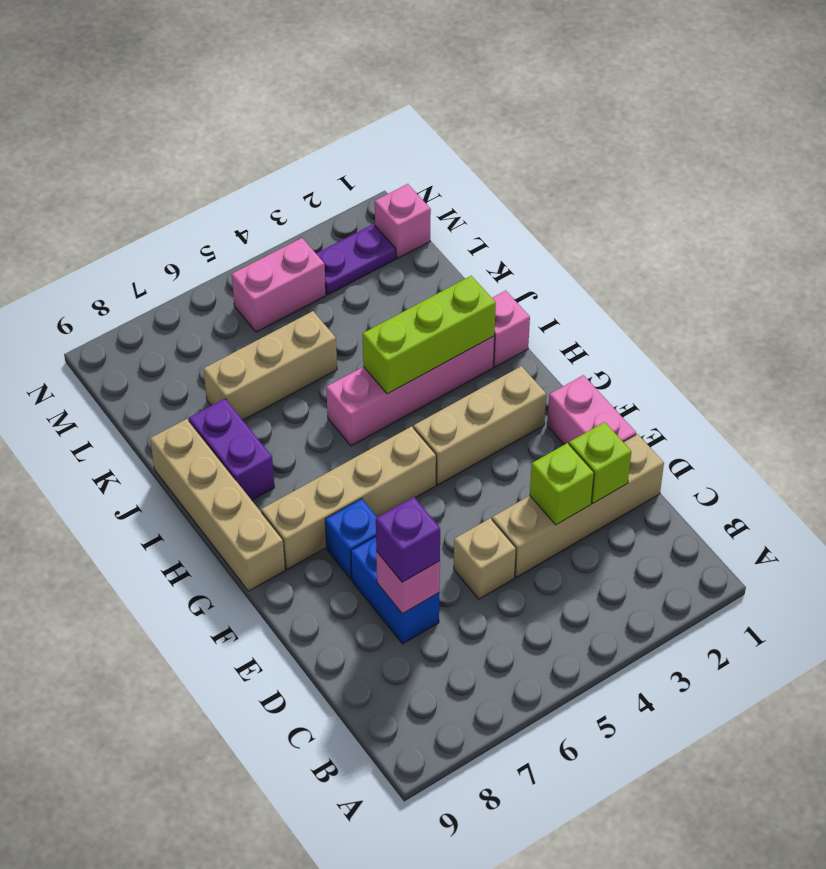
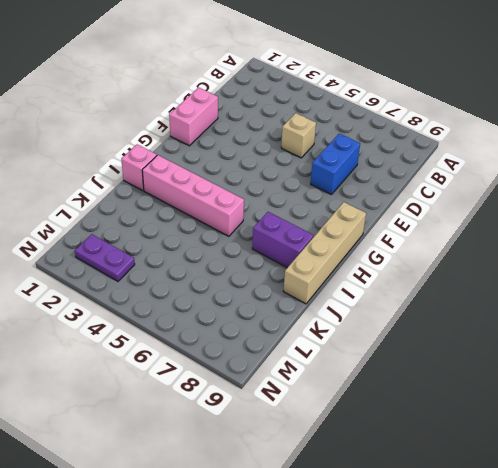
purple 1x2 brick [252,212,314,268] -> purple 1x2 brick turned to [189,399,274,500]
none -> tan 1x4 brick [492,434,664,577]
none -> blue 1x1 brick [325,499,377,579]
none -> tan 1x3 brick [414,366,546,485]

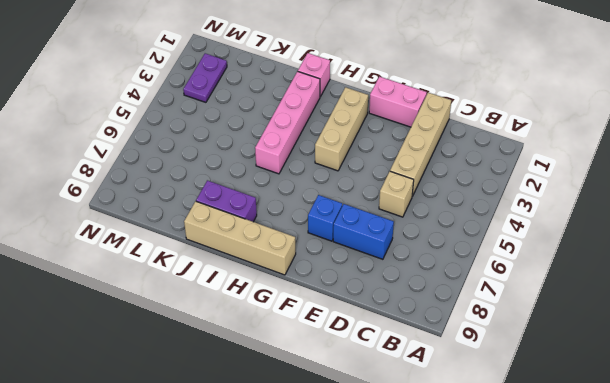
none -> tan 1x4 brick [261,426,436,569]
none -> tan 1x3 brick [203,311,337,420]
none -> pink 1x1 brick [375,184,431,258]

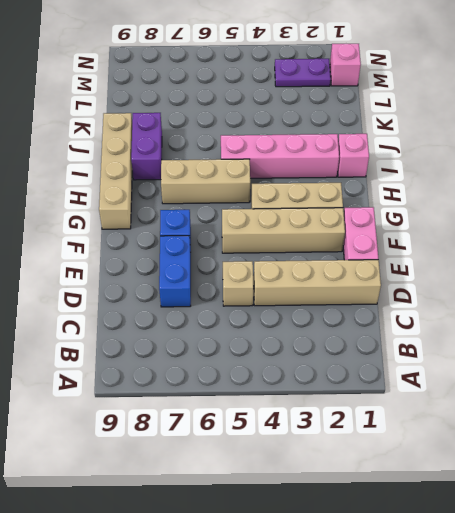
tan 1x4 brick [222,208,345,253] -> tan 1x4 brick moved to [261,426,436,569]
tan 1x3 brick [161,159,250,204] -> tan 1x3 brick moved to [203,311,337,420]
none -> pink 1x2 brick [232,238,326,332]
none -> lime 1x1 brick [569,422,631,503]
none -> lime 1x1 brick [530,443,594,525]

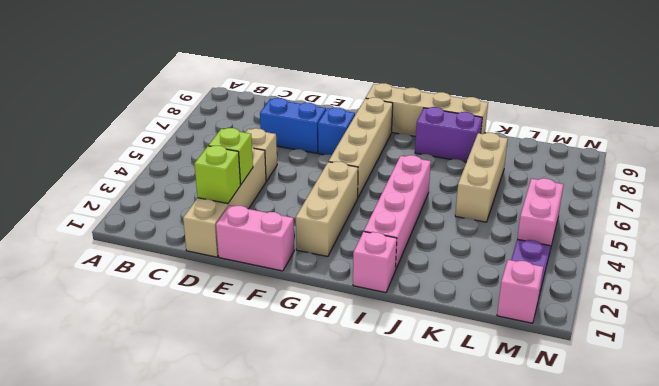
none -> pink 1x1 brick [376,551,440,614]
none -> lime 1x3 brick [363,276,496,394]
none -> purple 1x1 brick [376,497,440,582]

